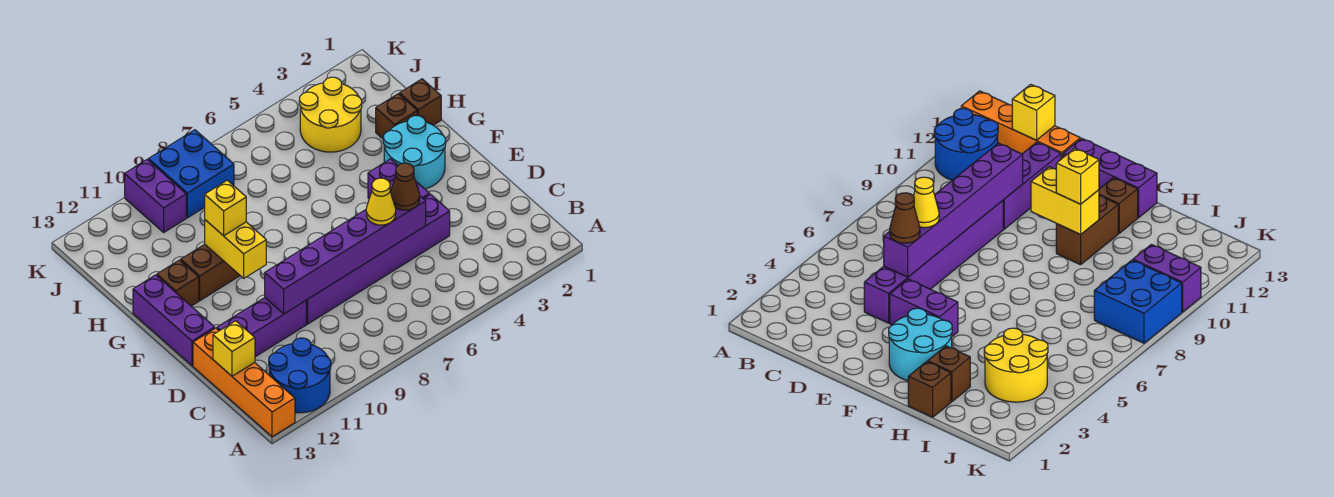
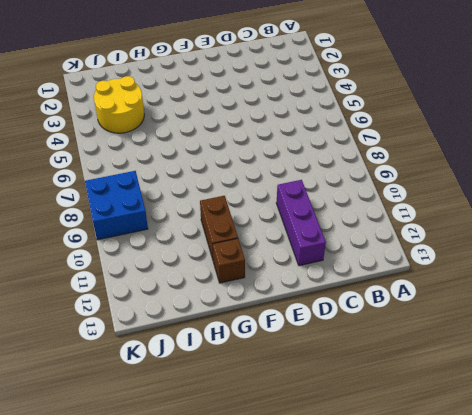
none -> blue 2x2 round brick [269,338,331,413]
none -> orange 1x4 brick [193,328,295,437]
none -> purple 1x6 brick [306,194,450,324]

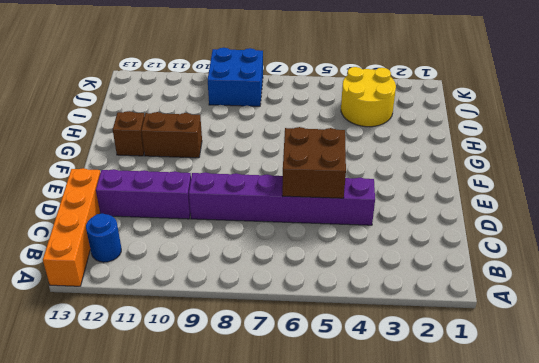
blue 1x1 round brick [86,213,121,262] -> blue 2x2 round brick [269,338,331,413]
brown 2x2 brick [282,127,346,198] -> purple 1x6 brick [265,196,426,314]
none -> purple 1x2 brick [368,159,430,199]
none -> purple 1x3 brick [133,275,215,366]
none -> cyan 2x2 round brick [383,116,446,189]

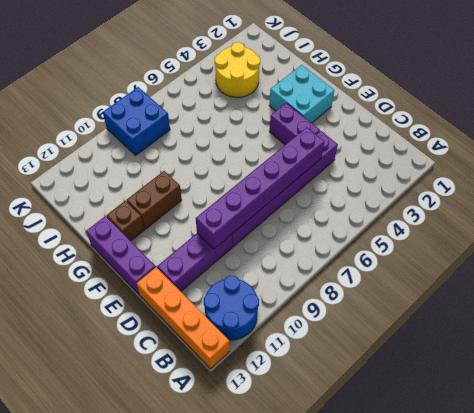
cyan 2x2 brick [269,65,335,123] -> cyan 2x2 round brick [383,116,446,189]
none -> brown 1x1 brick [399,79,441,125]
none -> brown 1x1 brick [376,94,417,139]
none -> purple 1x2 brick [125,159,186,232]

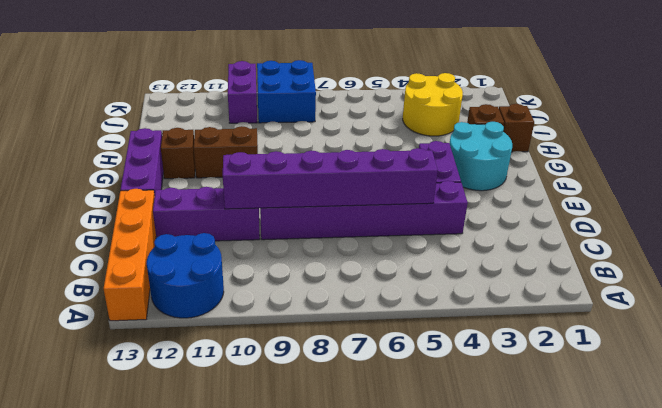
none -> yellow 1x1 brick [213,321,255,376]
none -> yellow 1x2 brick [205,220,266,278]
none -> brown 1x1 cone [391,163,420,210]

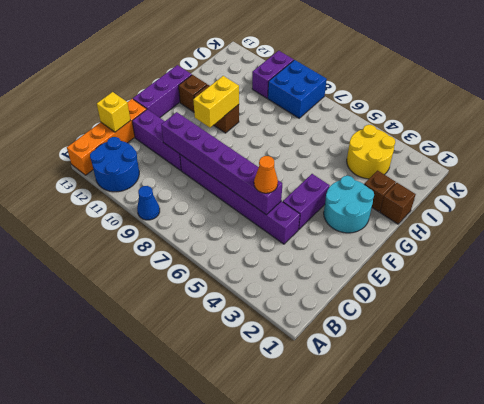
blue 1x1 cone [137,186,160,220] -> none
orange 1x1 cone [254,156,278,193] -> brown 1x1 cone [391,163,420,210]
none -> yellow 1x1 cone [366,178,396,225]
none -> yellow 1x1 brick [205,180,246,236]

